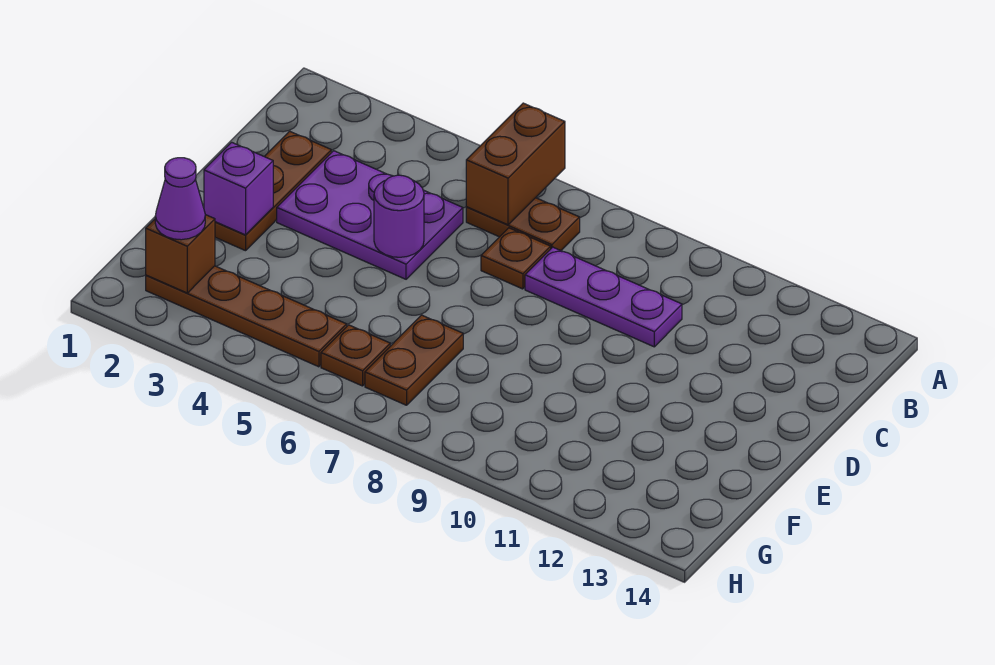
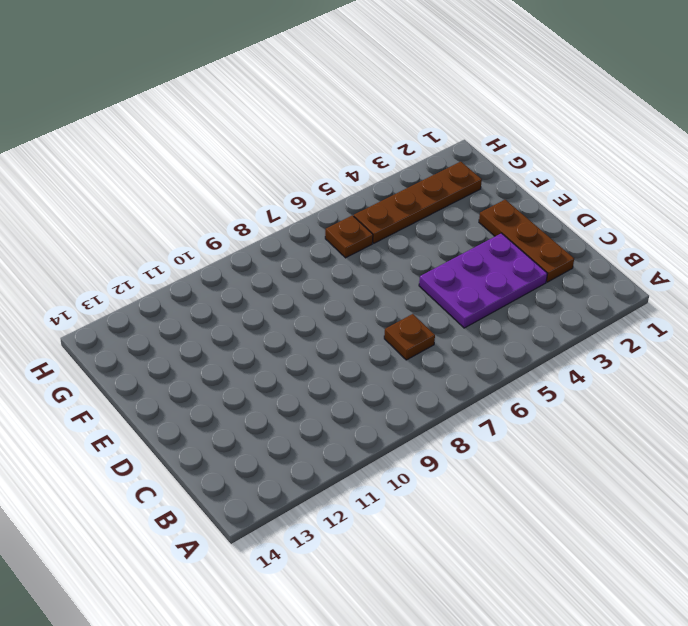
none -> brown 1x2 plate [466,198,580,251]
none -> purple 1x3 plate [525,247,682,347]
none -> brown 1x2 plate [365,315,463,405]

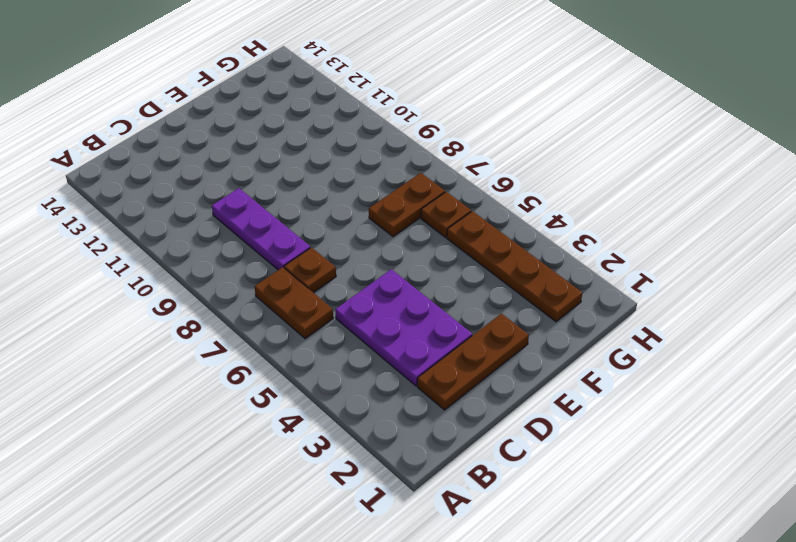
none -> brown 1x2 brick [466,103,565,225]
none -> purple 1x1 round brick [374,175,424,257]
none -> purple 1x1 brick [204,142,273,235]

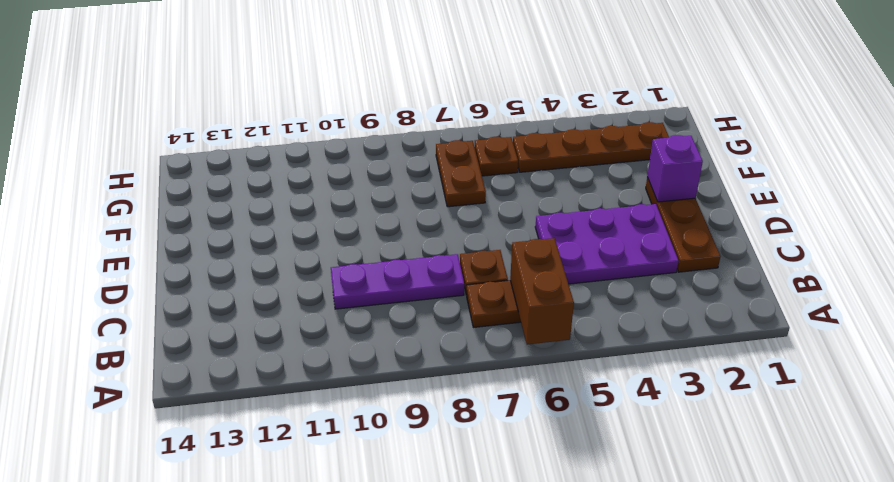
none -> purple 1x1 round brick [374,175,424,257]
none -> brown 1x1 brick [146,215,215,293]
none -> purple 1x1 cone [155,158,205,240]

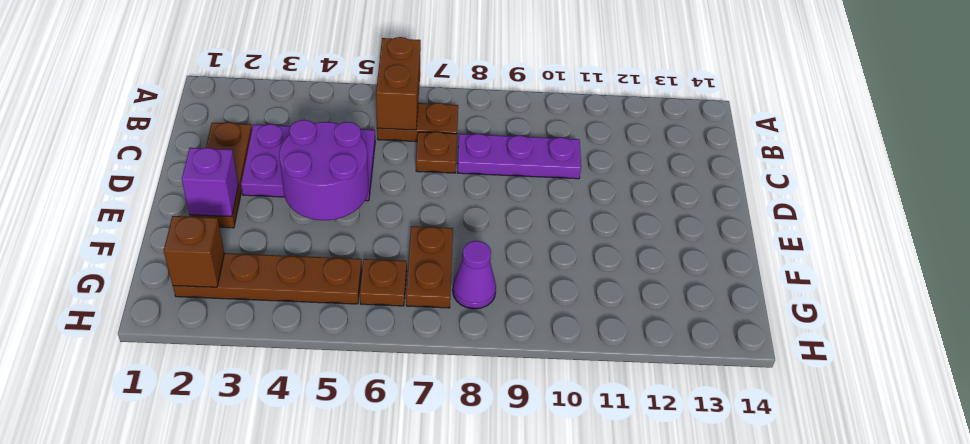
purple 2x2 round brick [279,120,368,220] -> purple 1x1 round brick [374,175,424,257]
purple 1x1 cone [453,241,496,309] -> purple 1x1 cone moved to [155,158,205,240]

